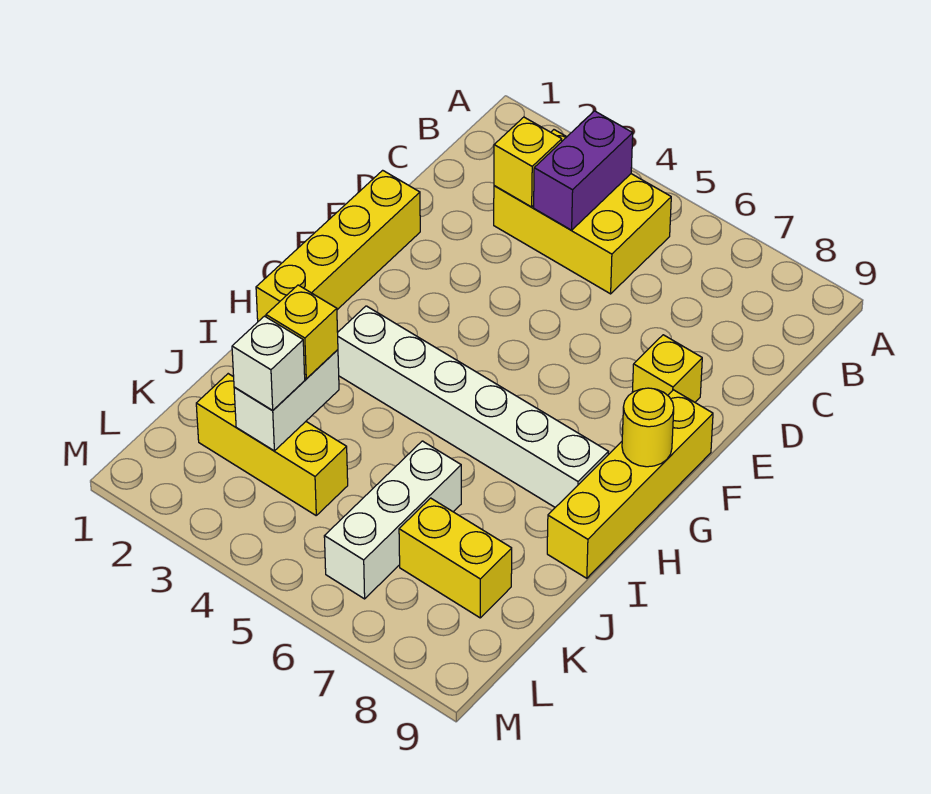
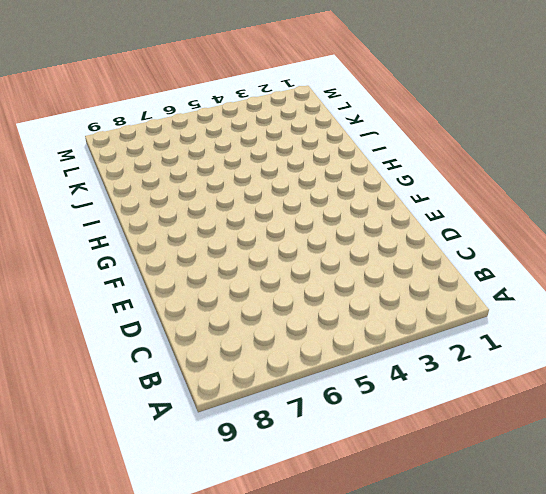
none -> yellow 2x3 brick [494,130,671,294]
none -> yellow 1x4 brick [256,170,420,321]
none -> yellow 1x1 brick [632,335,702,402]

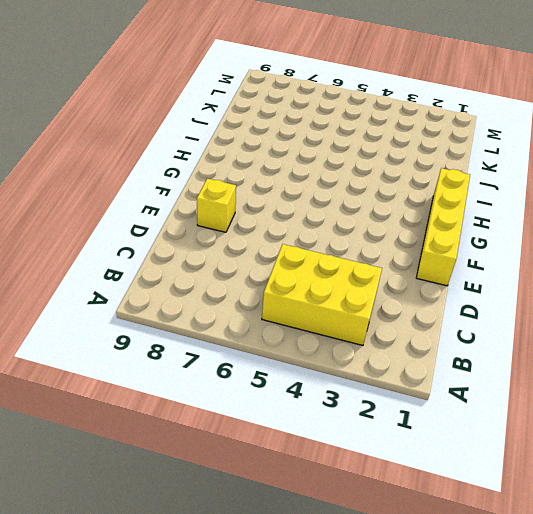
none -> yellow 1x4 brick [547,390,713,578]
none -> white 1x6 brick [338,306,608,507]
none -> white 1x3 brick [324,441,461,599]

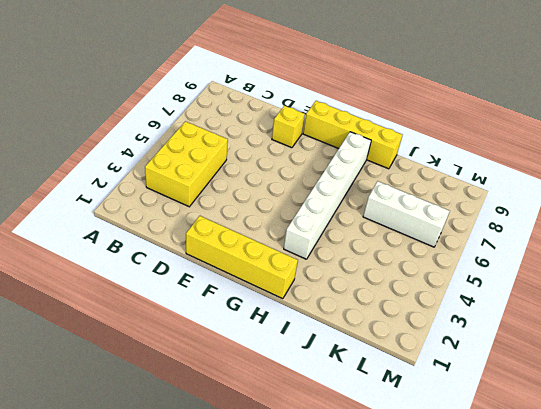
none -> yellow 1x3 brick [196,374,348,515]
none -> yellow 1x2 brick [399,498,512,618]
none -> purple 1x2 brick [534,111,633,230]

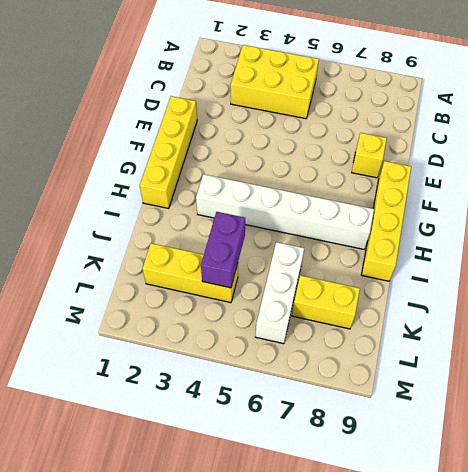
purple 1x2 brick [201,212,245,288] -> purple 1x2 brick moved to [534,111,633,230]
none -> yellow 1x1 brick [494,117,562,207]
none -> yellow 1x1 round brick [622,388,674,467]
none -> white 1x2 brick [234,350,339,451]

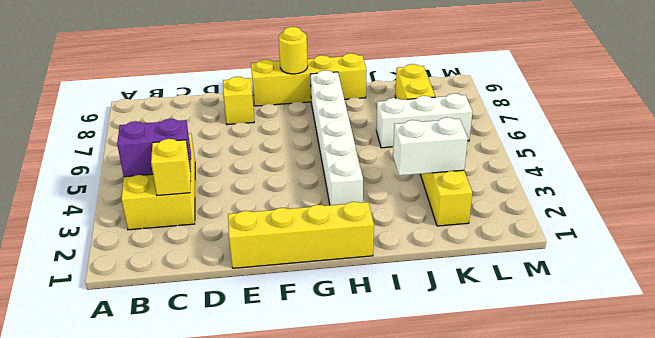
none -> yellow 1x1 brick [266,285,338,379]
none -> white 1x1 brick [232,316,305,411]

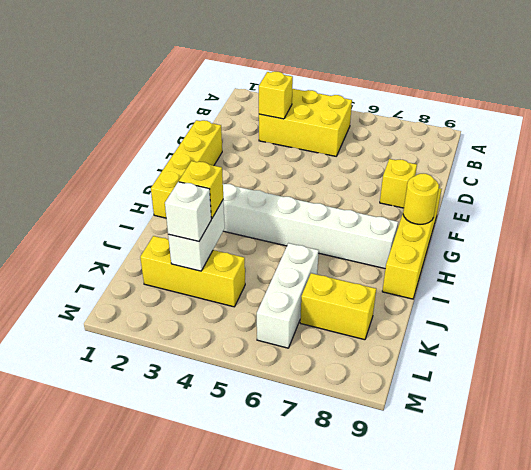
none -> purple 1x2 brick [534,111,633,230]

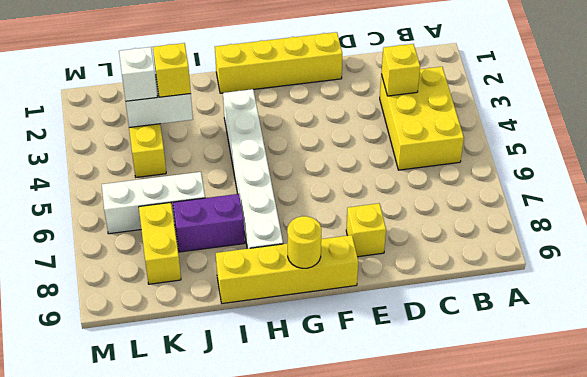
purple 1x2 brick [173,194,245,252] -> purple 1x2 brick moved to [534,111,633,230]

